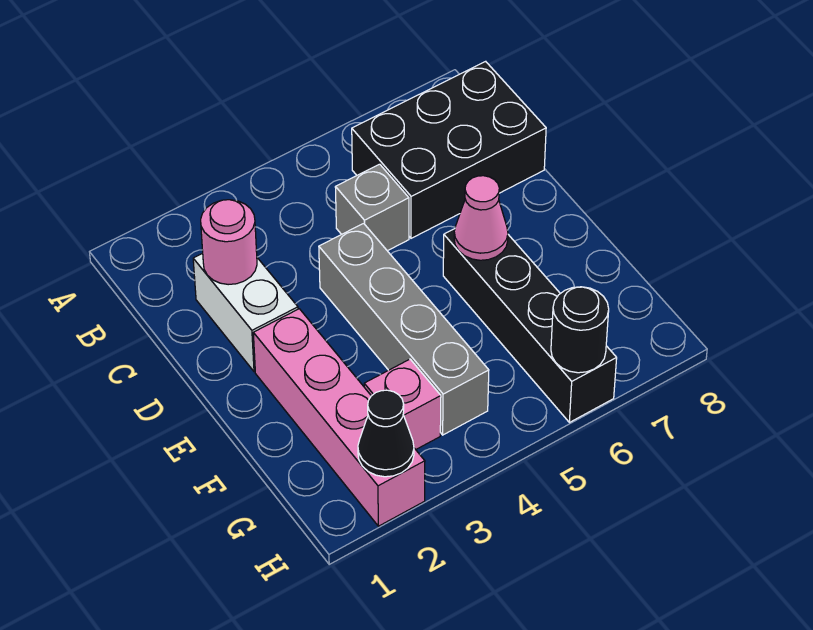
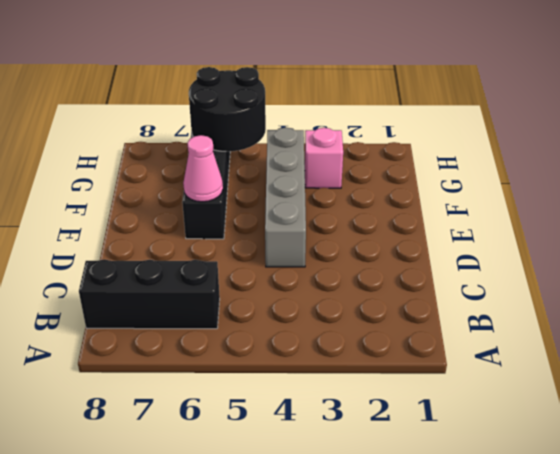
black 1x3 brick [79,259,220,329] -> black 2x3 brick [352,61,546,238]
black 2x2 round brick [189,67,266,151] -> black 1x1 round brick [551,287,609,373]
none -> white 1x2 brick [193,253,298,372]
none -> grey 1x1 brick [335,164,409,251]

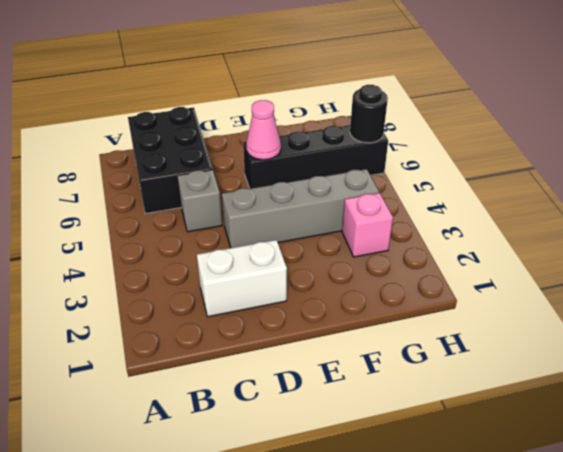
none -> pink 1x4 brick [253,309,425,526]
none -> pink 1x1 round brick [201,200,257,285]

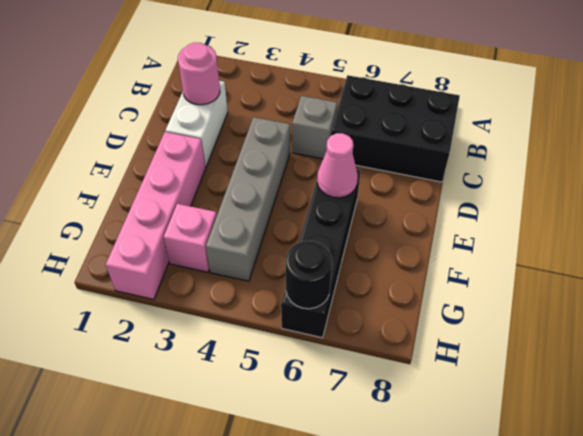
none -> black 1x1 cone [358,390,414,477]

